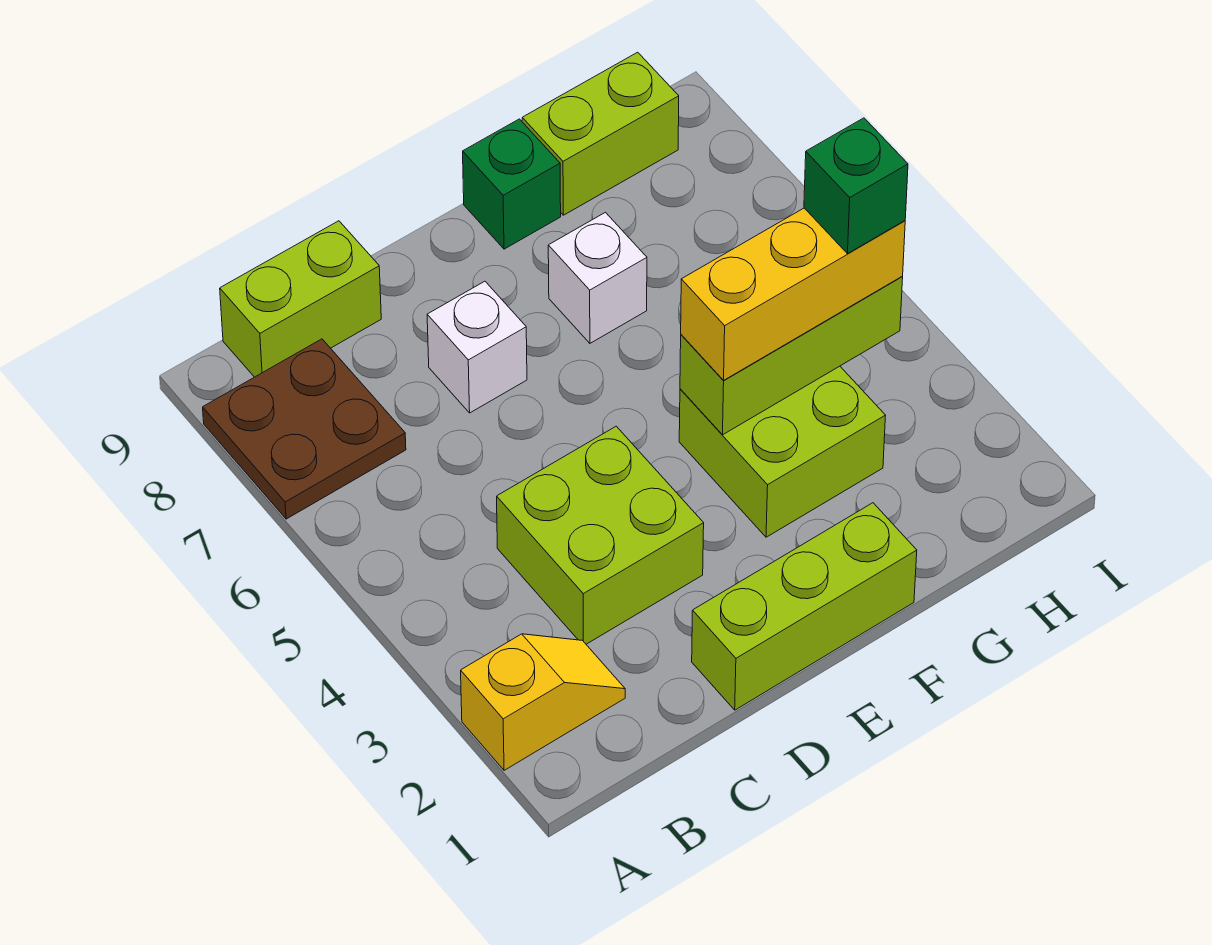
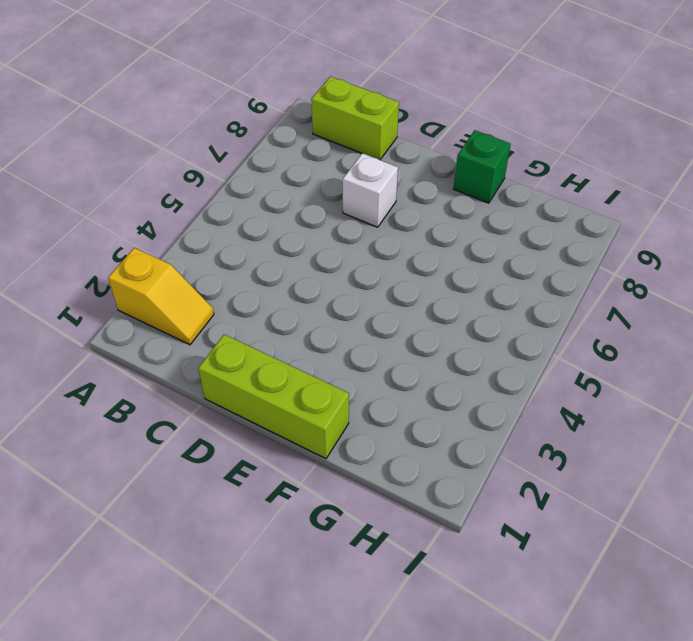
none -> brown 2x2 plate [203,339,406,519]
none -> lime 2x2 brick [497,426,704,644]
none -> lime 2x2 brick [679,366,886,537]

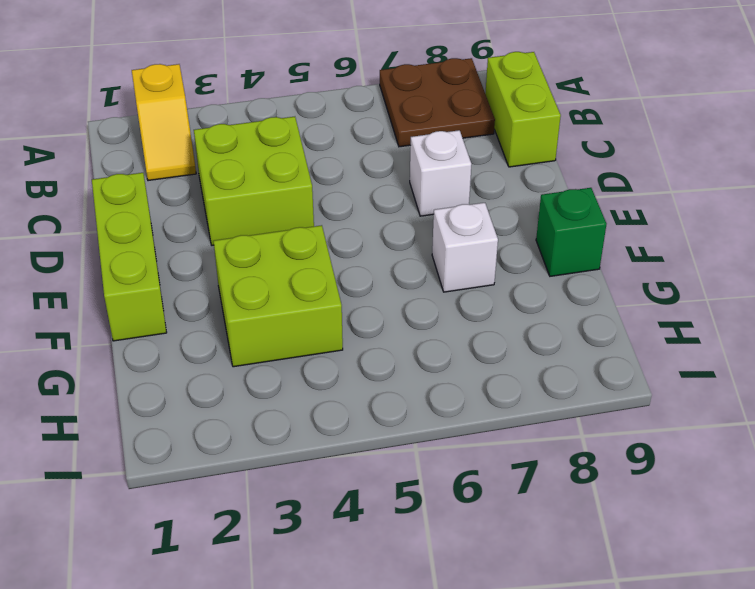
none -> lime 1x2 brick [522,52,679,215]
none -> lime 1x3 brick [680,277,903,435]
none -> yellow 1x3 brick [681,208,905,380]

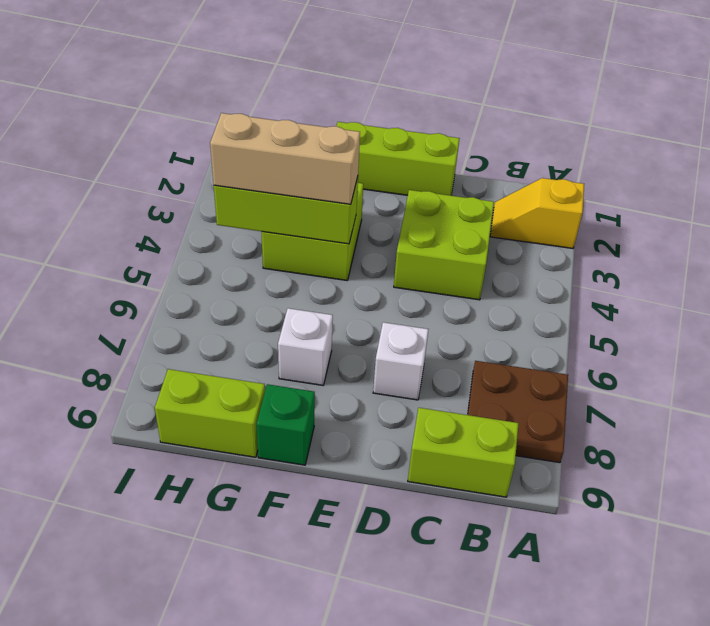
tan 1x3 brick [210,113,360,204] -> yellow 1x3 brick [681,208,905,380]
none -> green 1x1 brick [804,118,908,254]

